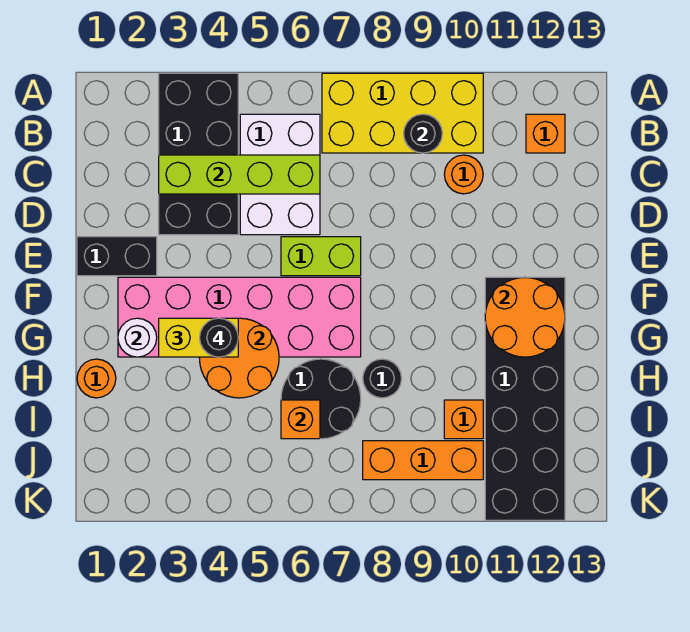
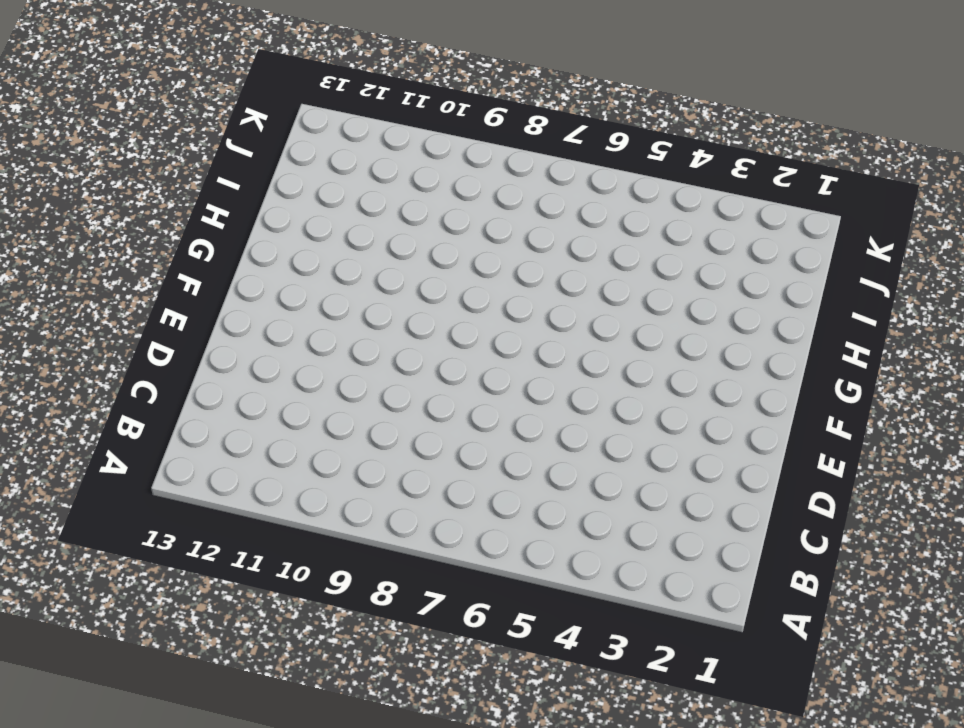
none -> black 2x4 brick [159,73,238,235]
none -> yellow 2x4 brick [322,73,483,153]
none -> white 2x3 brick [240,114,320,235]

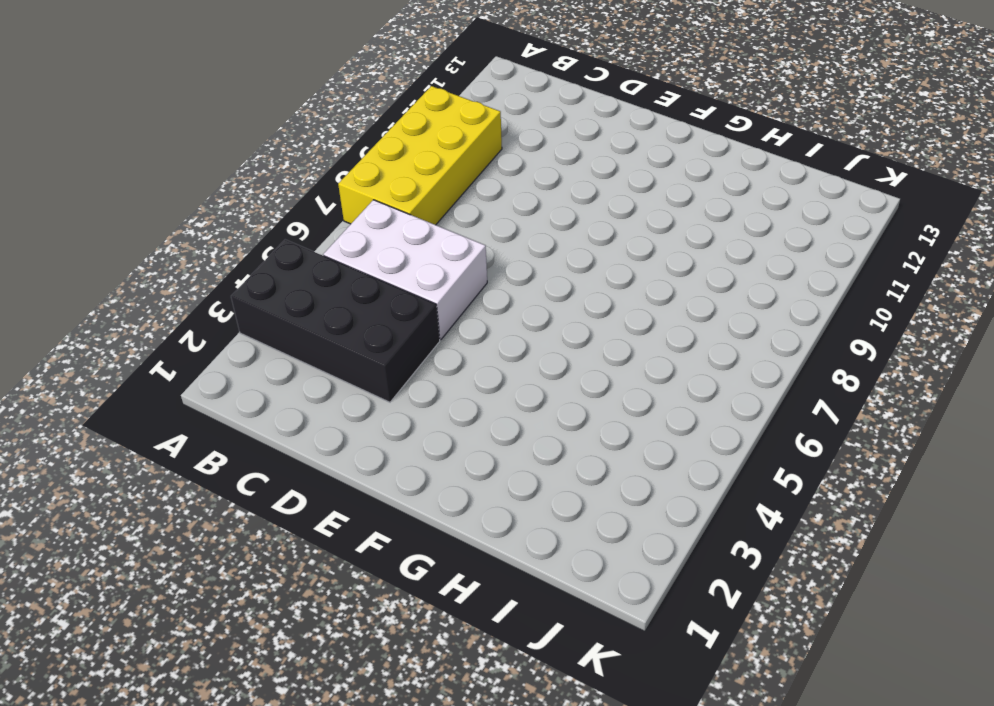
none -> orange 1x1 brick [526,114,565,153]
none -> orange 1x1 round brick [444,155,483,194]
none -> black 1x2 brick [77,237,157,276]

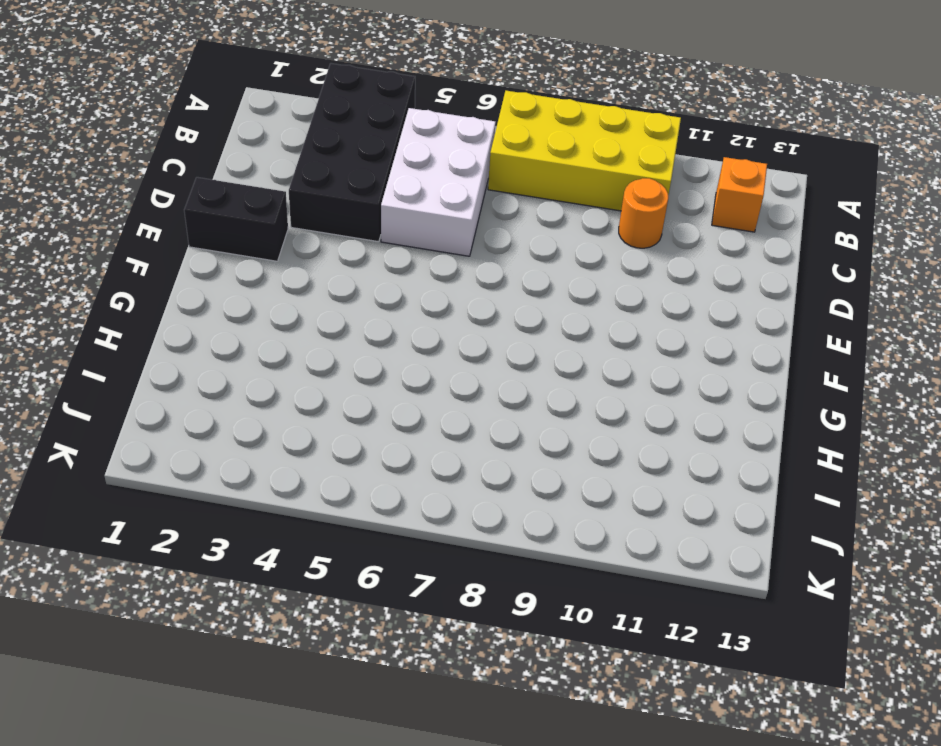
none -> lime 1x2 brick [281,237,361,276]
none -> pink 2x6 brick [118,277,361,357]
none -> black 2x6 brick [485,277,565,520]

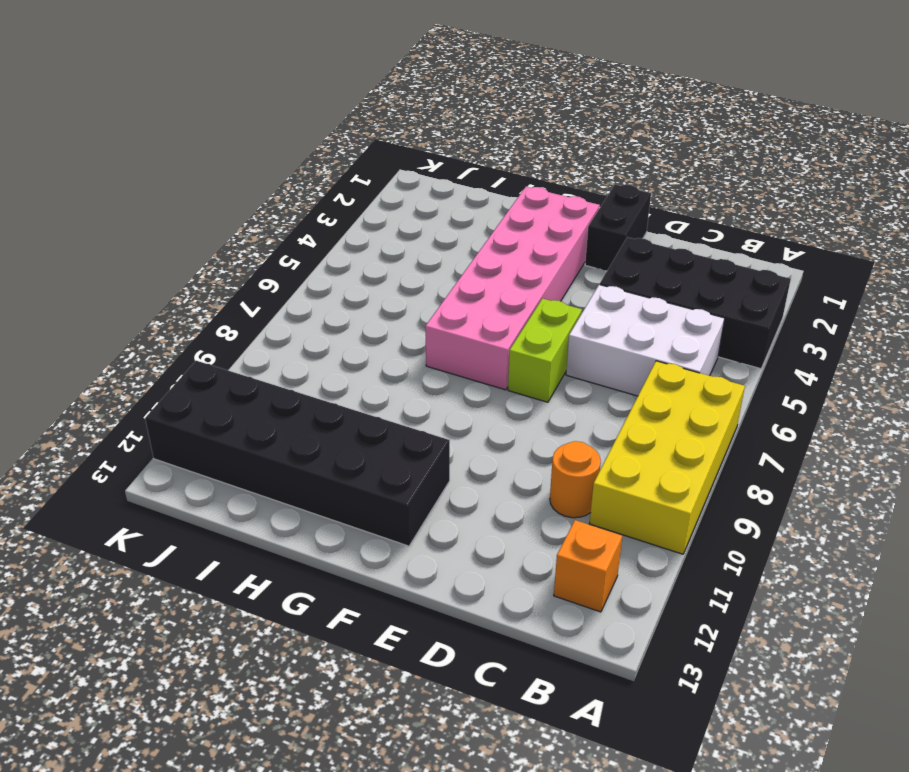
none -> orange 1x1 round brick [77,359,116,398]
none -> black 2x2 round brick [281,359,361,439]
none -> black 1x1 round brick [363,359,402,398]

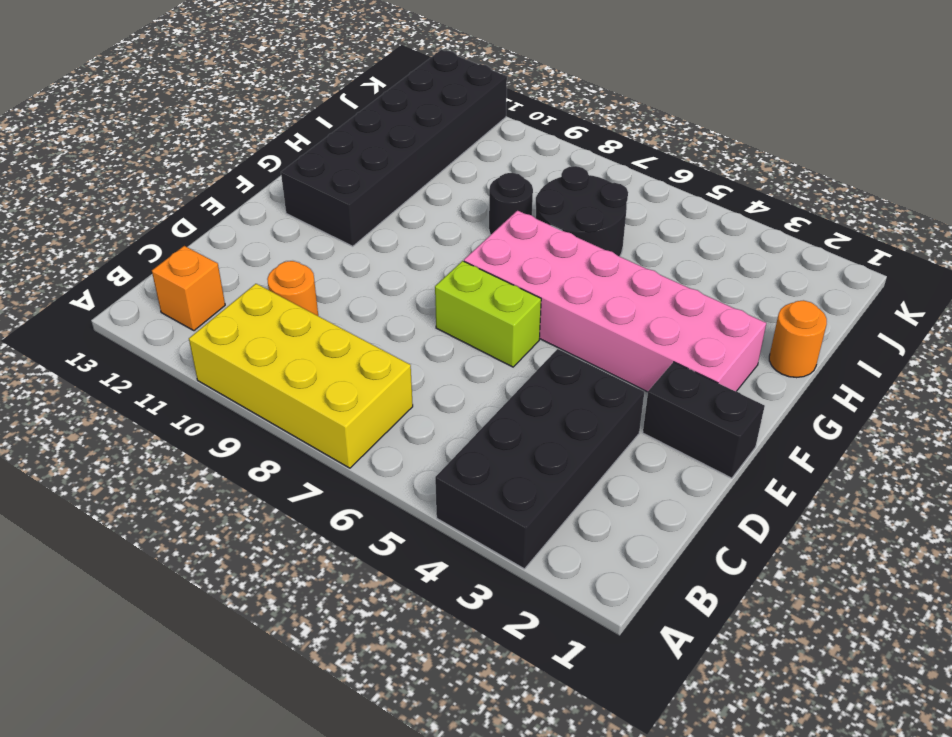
none -> white 2x3 brick [240,114,320,235]
none -> orange 1x1 brick [444,400,483,439]
none -> orange 1x3 brick [363,441,483,480]

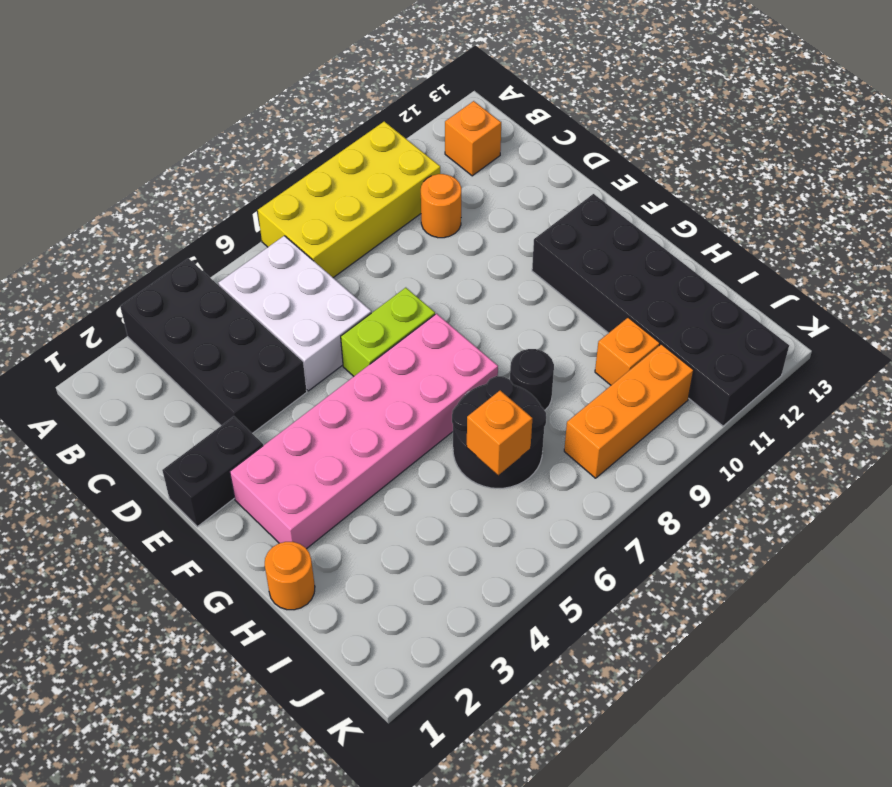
none -> black 1x1 round brick [404,114,442,153]
none -> lime 1x4 brick [159,155,320,194]
none -> orange 2x2 round brick [485,277,565,357]

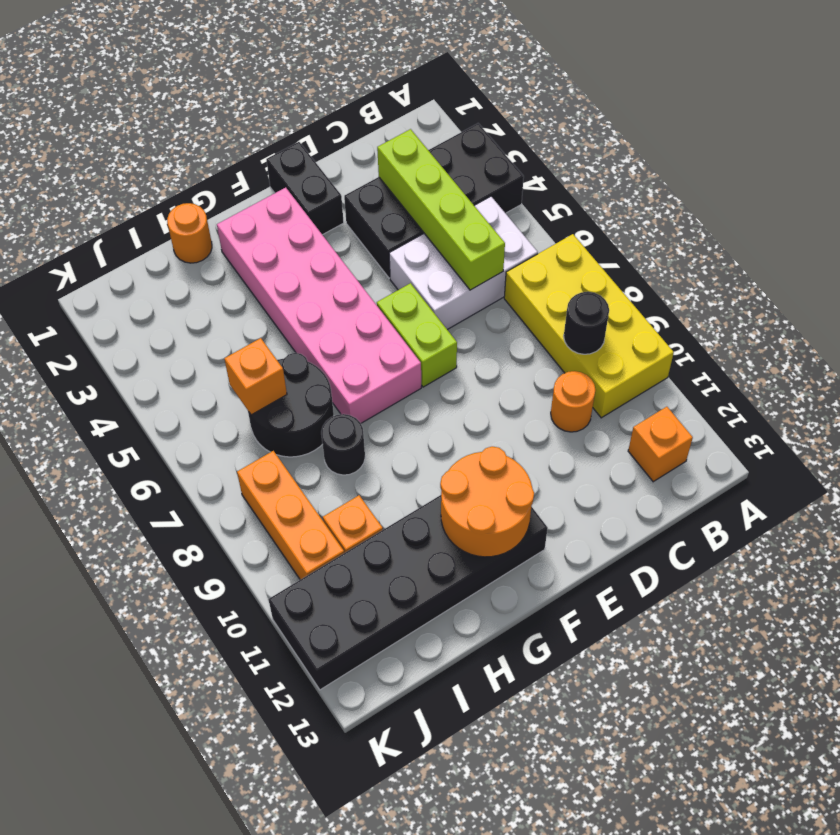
none -> white 1x1 round brick [118,318,157,357]
none -> orange 2x2 round brick [200,318,279,398]
none -> yellow 1x2 brick [159,318,238,357]

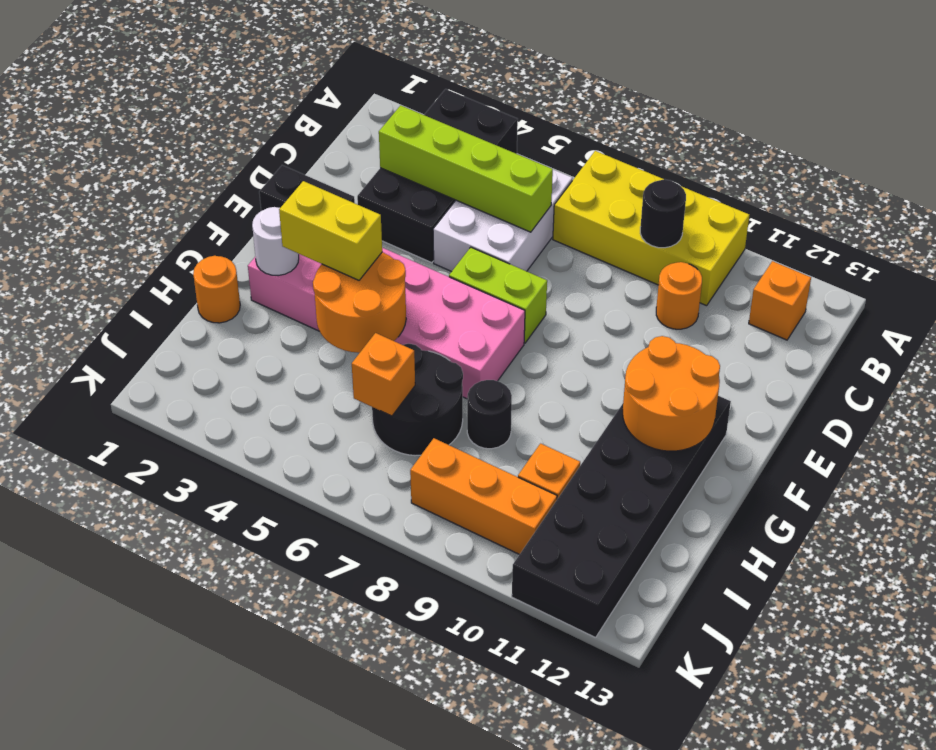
none -> black 1x1 round brick [200,318,238,357]

